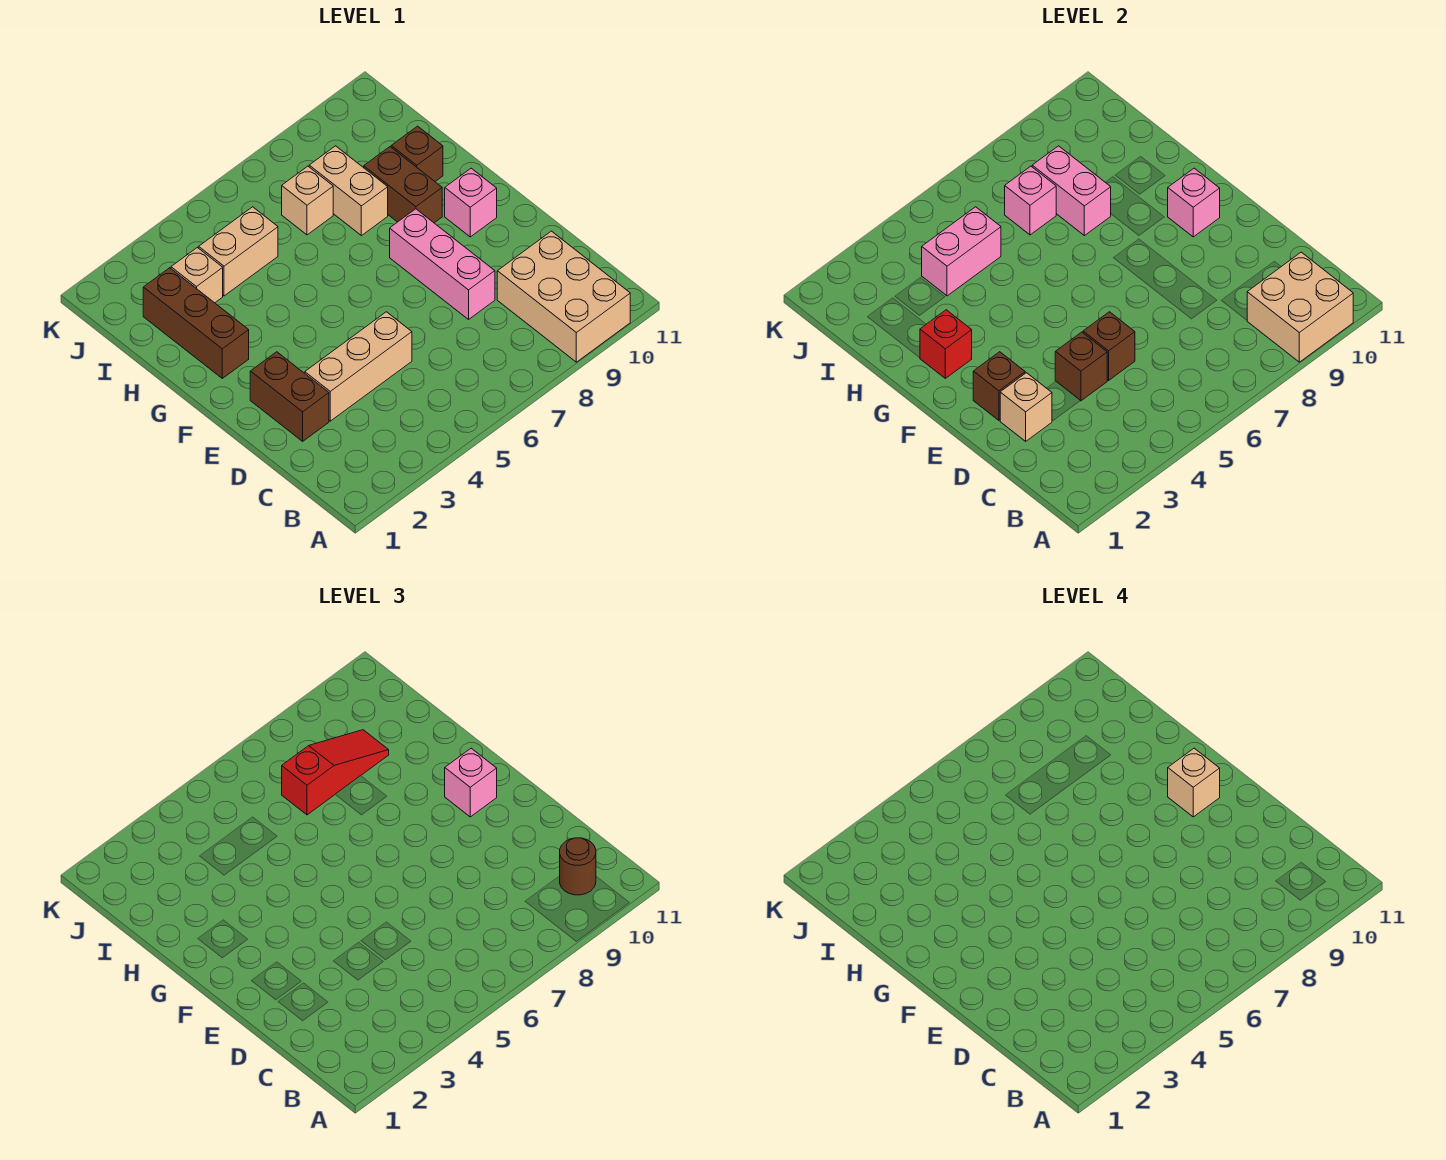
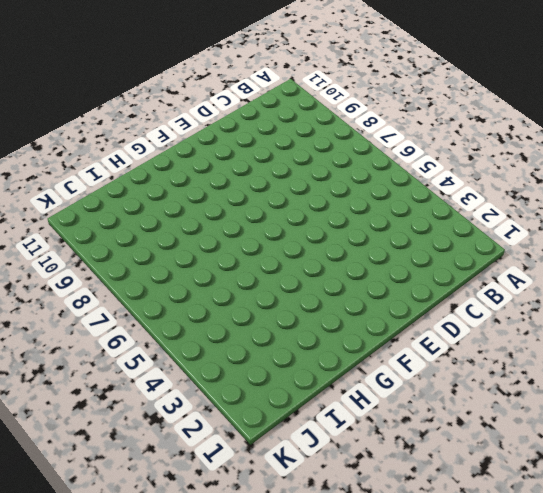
none -> tan 2x3 brick [497,231,630,362]
none -> brown 1x2 brick [250,352,329,441]
none -> tan 1x3 brick [305,312,412,421]

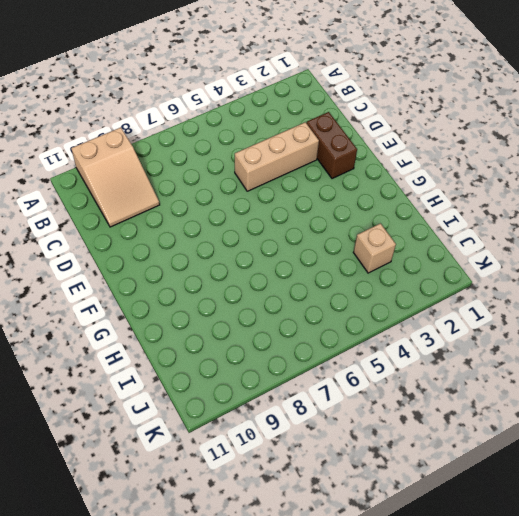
tan 2x3 slope [71,128,160,227] -> tan 2x3 brick [497,231,630,362]
none -> pink 1x3 brick [390,209,495,319]
none -> pink 1x1 brick [445,168,497,237]
none -> brown 1x3 brick [143,268,249,378]

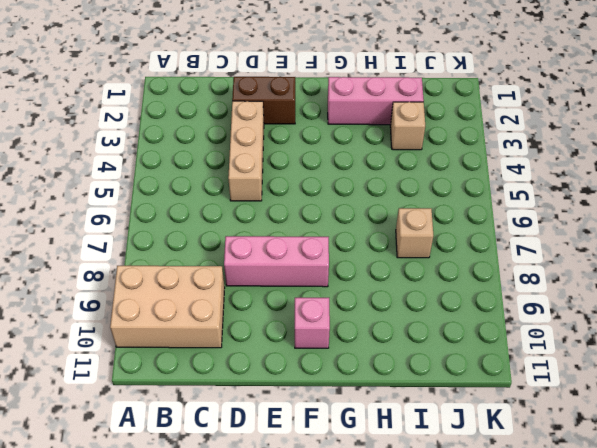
pink 1x3 brick [328,77,424,125] -> brown 1x3 brick [143,268,249,378]
none -> brown 1x2 brick [364,147,442,223]
none -> tan 1x2 brick [309,146,388,236]
none -> brown 1x1 brick [391,126,443,181]

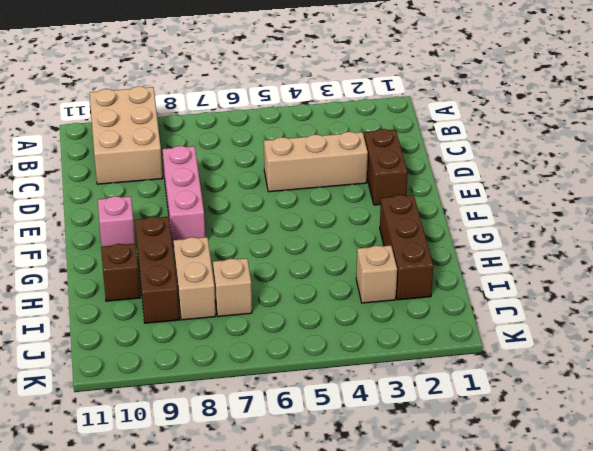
brown 1x3 brick [135,217,179,323] -> brown 1x2 brick [364,147,442,223]
none -> tan 1x2 brick [199,207,278,296]
none -> tan 2x2 brick [1247,252,1353,362]
none -> tan 1x1 brick [1000,373,1052,441]

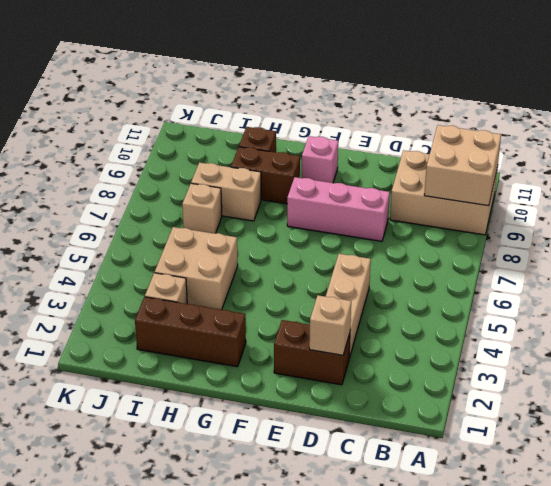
tan 2x2 brick [155,227,238,310] -> tan 1x2 brick [199,207,278,296]
none -> brown 1x1 brick [1055,332,1107,401]
none -> brown 1x1 brick [1083,312,1135,380]
none -> brown 1x1 brick [973,352,1025,420]

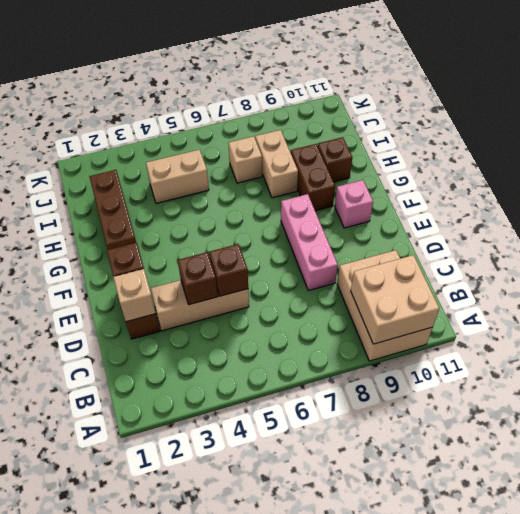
none -> tan 1x1 brick [171,247,223,303]
none -> pink 1x1 brick [1168,168,1220,237]
none -> red 1x1 brick [920,310,972,378]

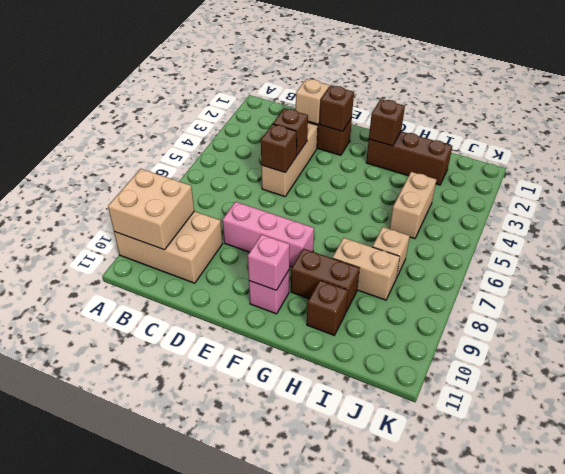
brown 1x1 brick [369,99,405,146] -> red 1x1 brick [920,310,972,378]
none -> tan 1x1 brick [171,247,223,303]
none -> pink 1x2 brick [1032,146,1111,236]
none -> pink 1x2 brick [922,207,1001,296]

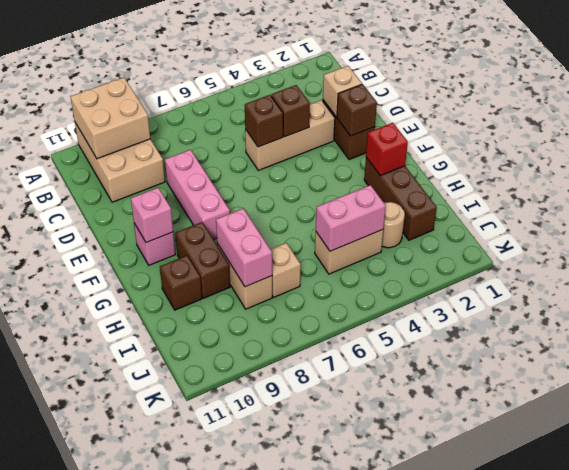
tan 1x1 round brick [382,202,405,248] -> tan 1x1 brick [171,247,223,303]
none -> pink 1x1 brick [1005,166,1056,235]
none -> brown 1x1 round brick [560,838,596,895]
none -> pink 1x1 brick [445,748,497,817]

